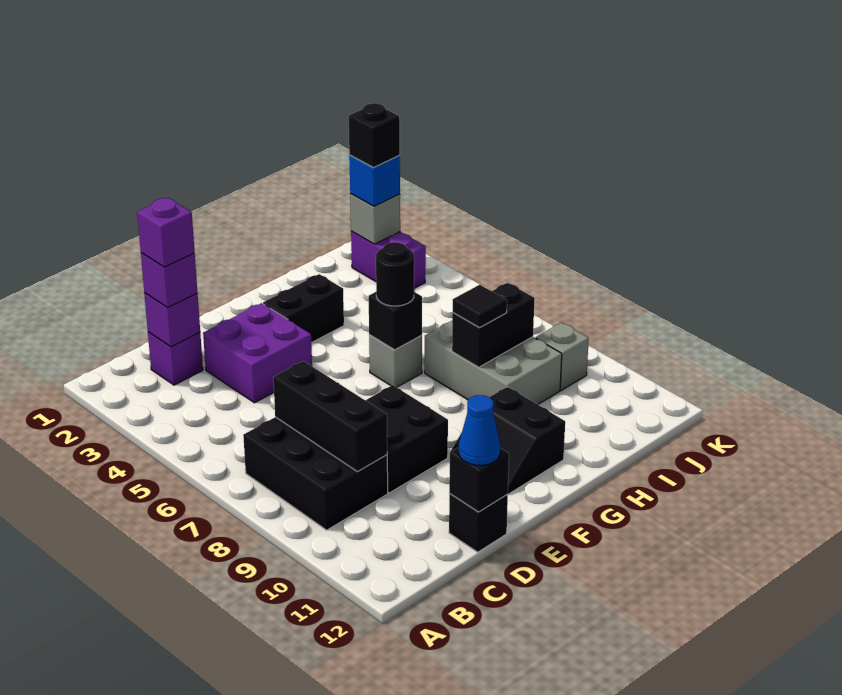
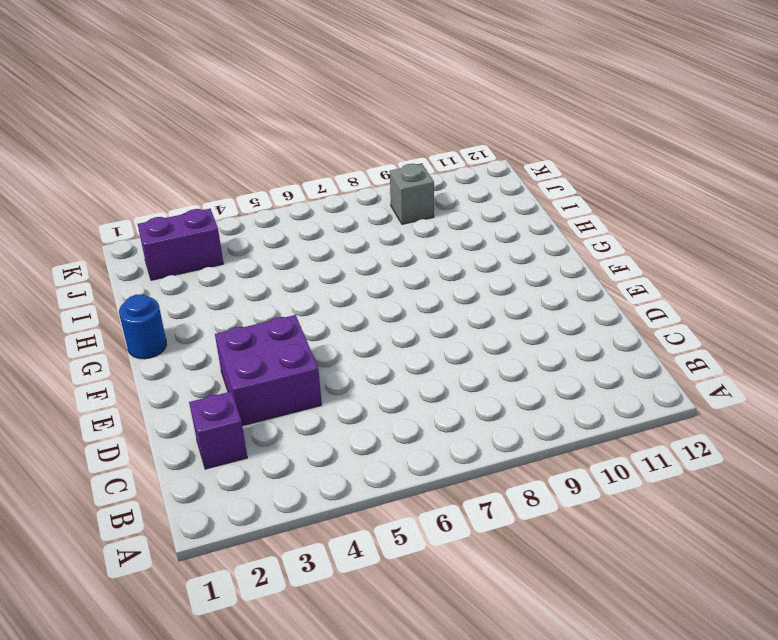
blue 1x1 round brick [119,294,167,359] -> none
none -> black 2x3 brick [243,417,388,530]
none -> black 2x2 brick [366,385,448,493]
none -> black 1x1 brick [449,493,508,552]

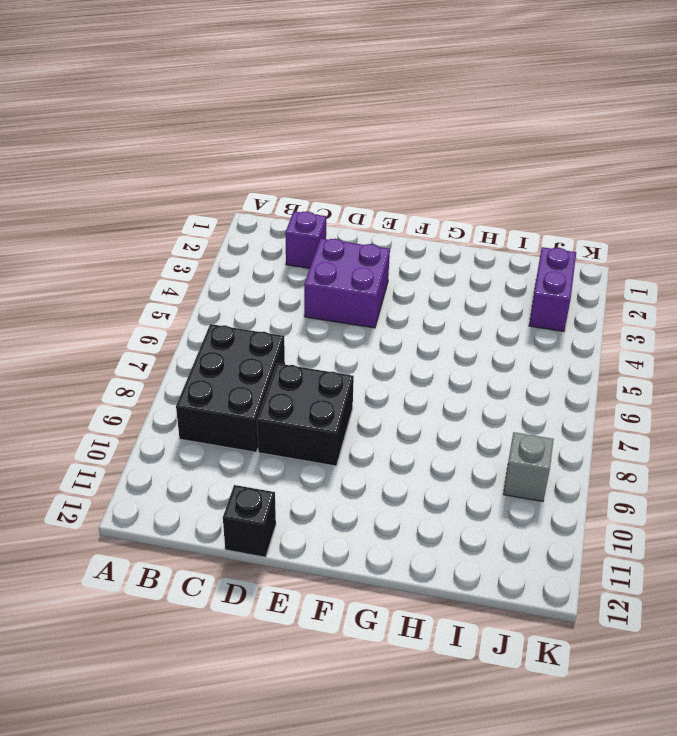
none -> black 1x2 brick [263,274,344,343]
none -> black 2x2 slope [451,387,565,494]
none -> grey 1x1 brick [369,335,422,387]

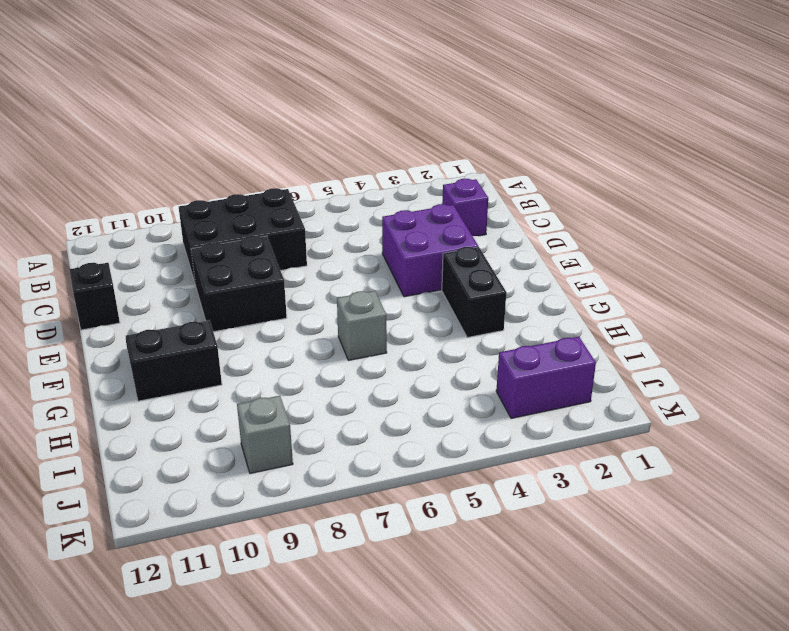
none -> grey 2x3 brick [425,321,562,405]
none -> purple 1x1 brick [144,293,200,347]
none -> black 1x3 brick [273,361,387,472]

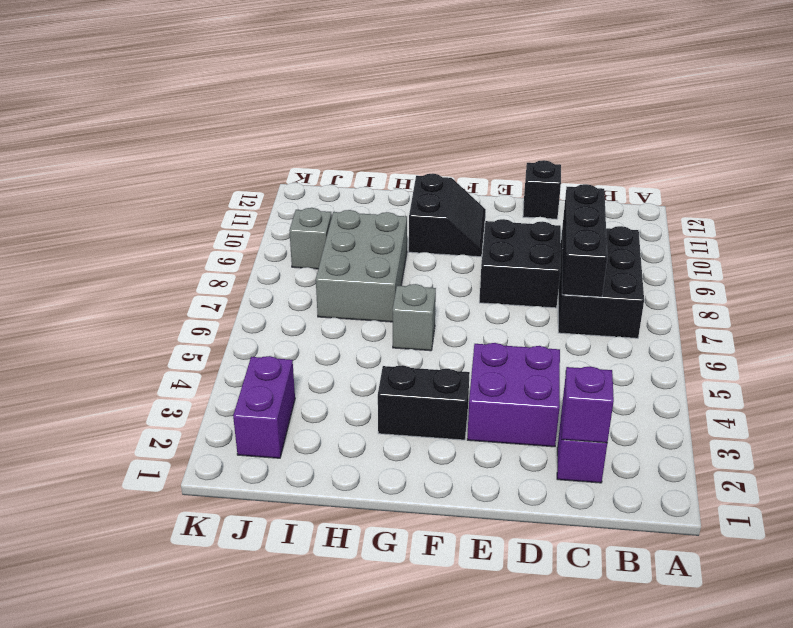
none -> black 1x1 brick [449,447,509,512]
none -> black 1x1 brick [369,292,422,350]
none -> black 1x2 brick [452,283,535,367]

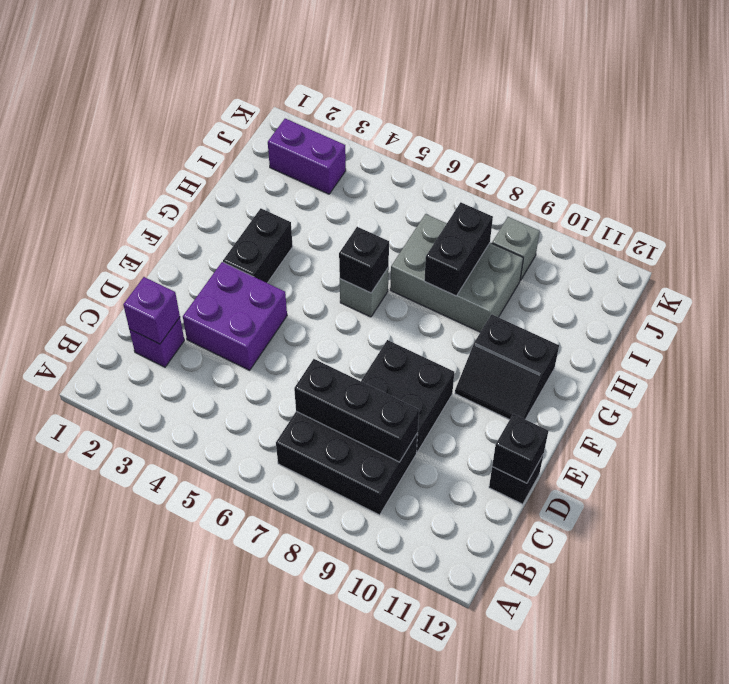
none -> grey 1x1 brick [350,194,400,244]
none -> purple 1x1 brick [141,253,198,308]
none -> blue 1x1 cone [459,395,500,465]

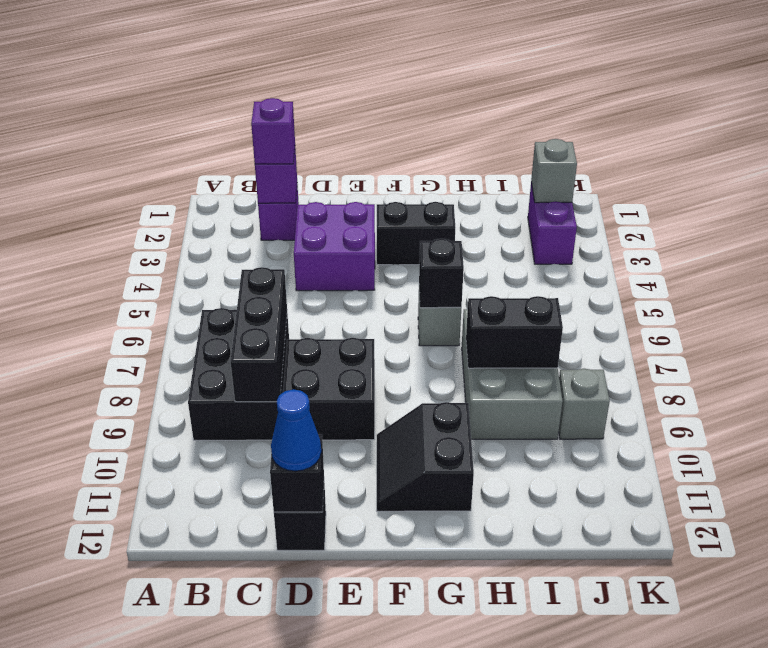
none -> black 1x1 round brick [376,242,414,306]
none -> black 1x1 tile [453,285,507,328]
none -> blue 1x1 brick [349,155,400,206]

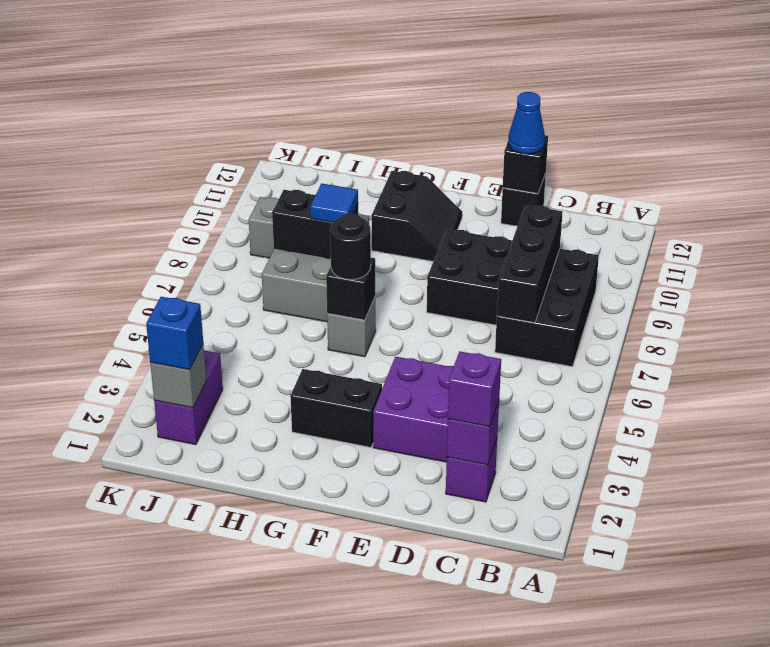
blue 1x1 tile [310,183,358,222] -> black 1x1 tile [453,285,507,328]
none -> purple 1x1 brick [137,198,195,267]
none -> black 1x1 brick [349,103,400,168]

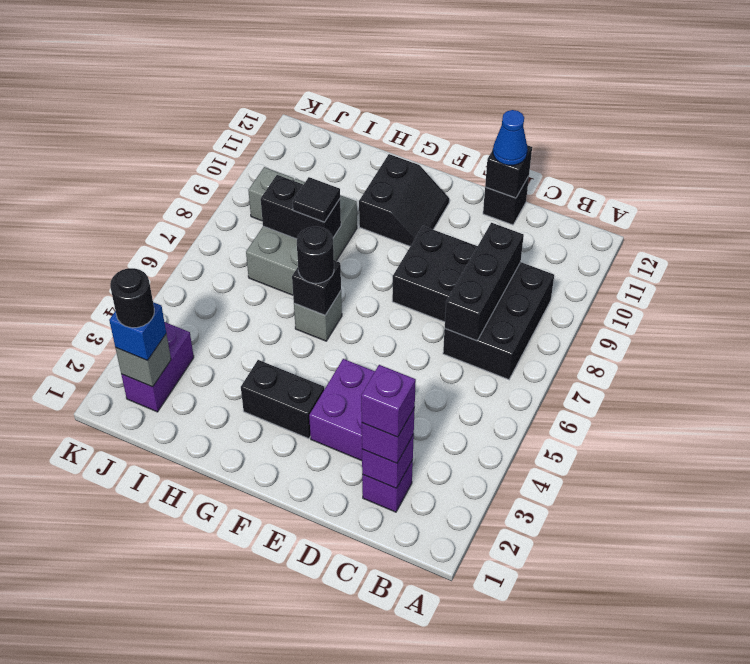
black 1x1 round brick [110,268,154,328] -> black 1x1 brick [349,103,400,168]

